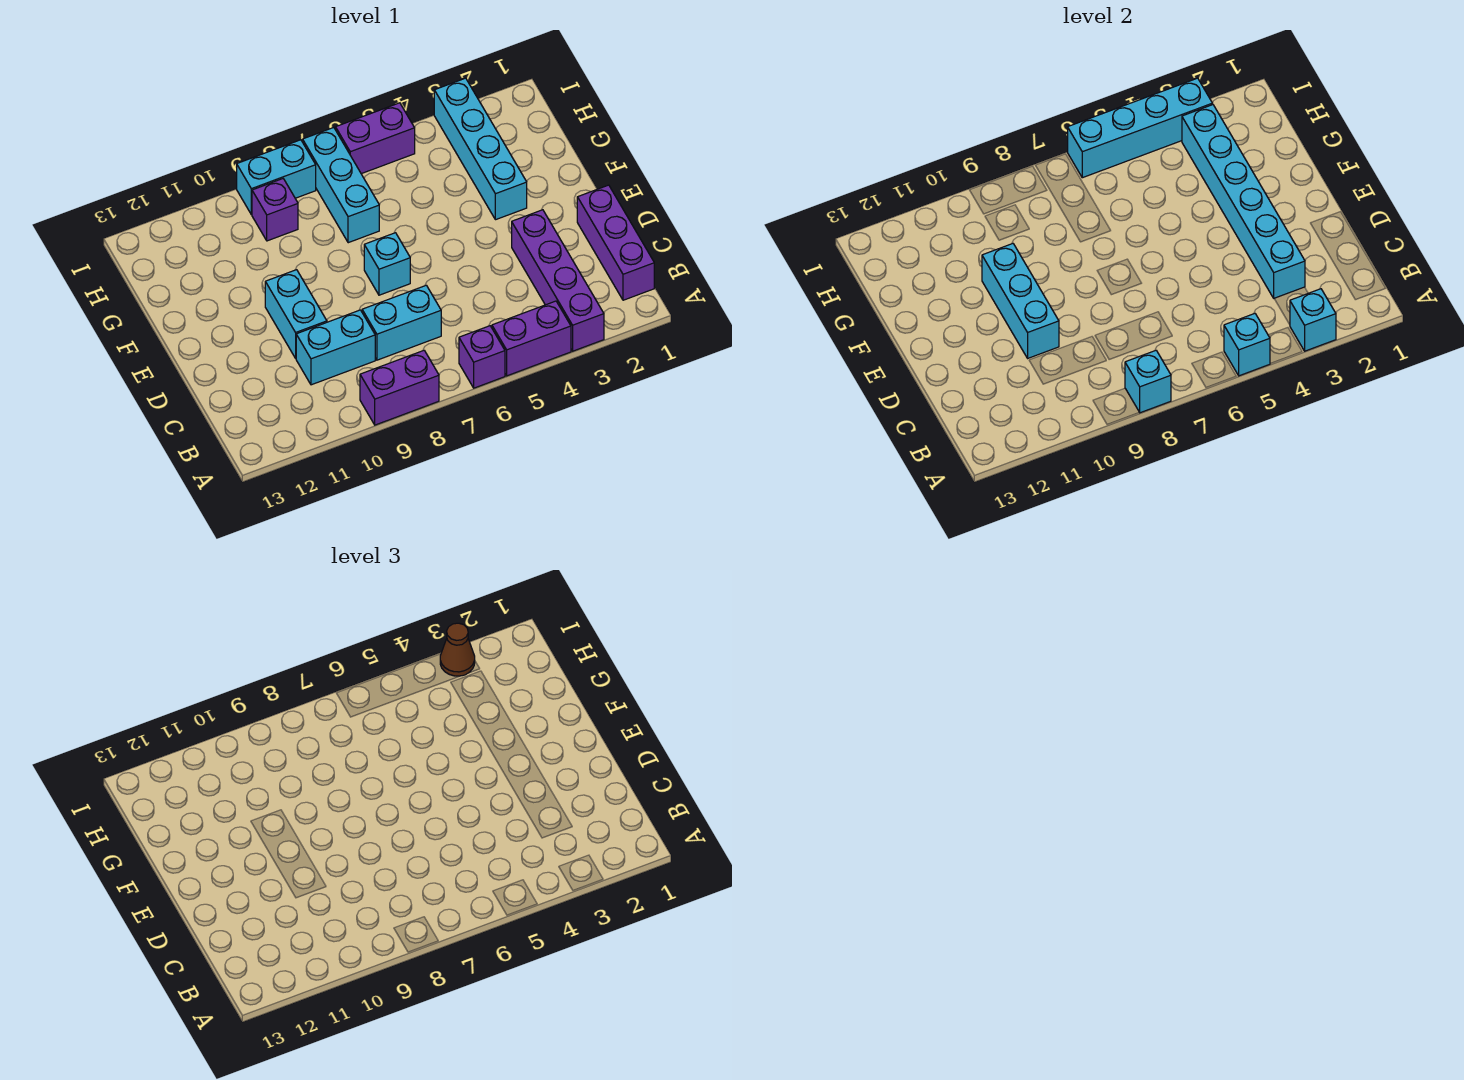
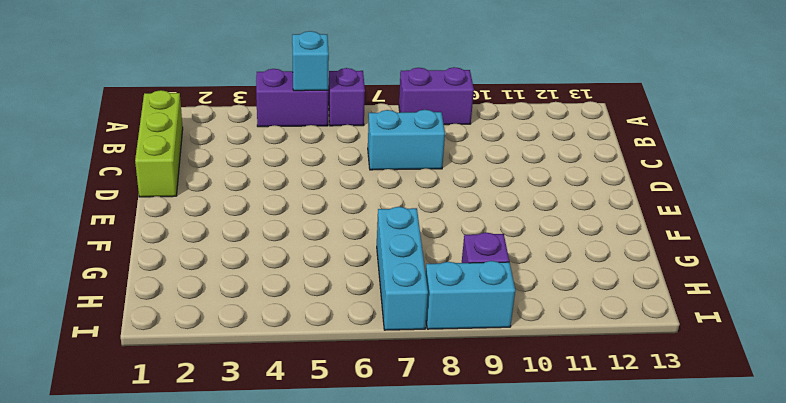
lime 1x3 brick [135,90,183,197] -> purple 1x3 brick [577,185,654,300]
none -> purple 1x4 brick [512,210,604,351]
none -> cyan 1x2 brick [296,310,375,385]
none -> cyan 1x2 brick [265,270,327,358]

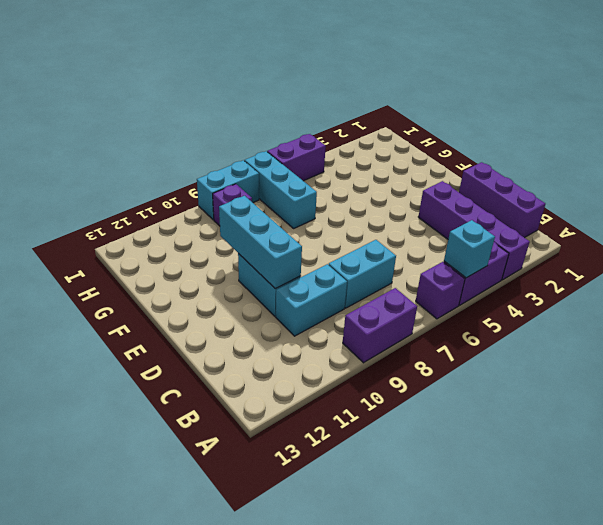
none -> cyan 1x1 brick [364,233,410,295]
none -> cyan 1x4 brick [434,78,527,220]
none -> cyan 1x1 brick [1290,289,1336,351]

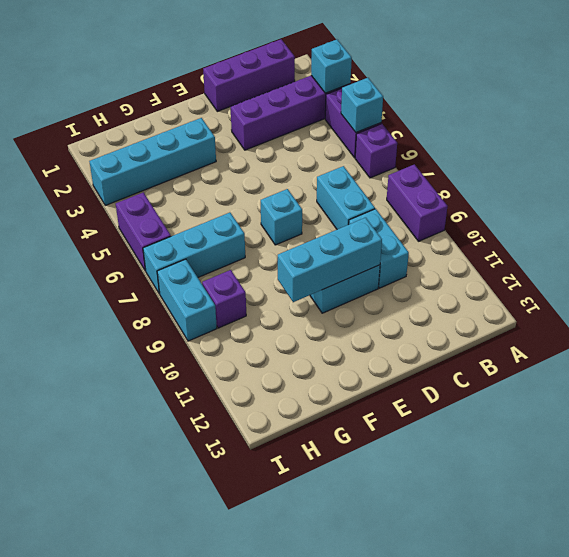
none -> cyan 1x1 brick [1125,351,1171,413]
none -> cyan 1x6 brick [1182,105,1305,298]
none -> cyan 1x4 brick [1068,78,1212,178]

